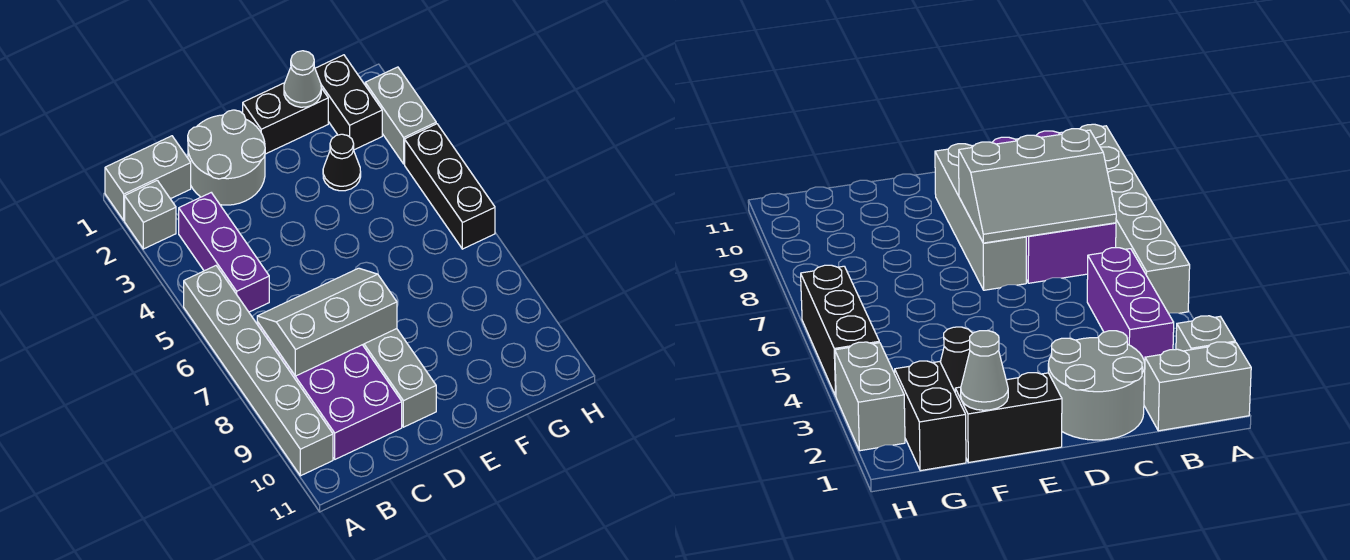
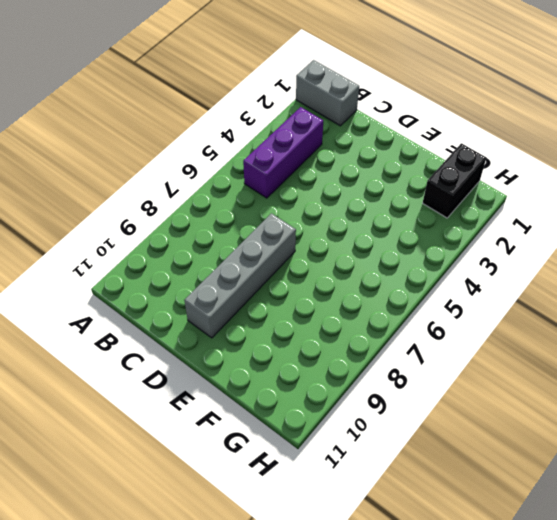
none -> grey 1x1 brick [125,180,176,249]
none -> grey 1x6 brick [184,266,333,476]
none -> purple 2x4 brick [257,322,402,459]

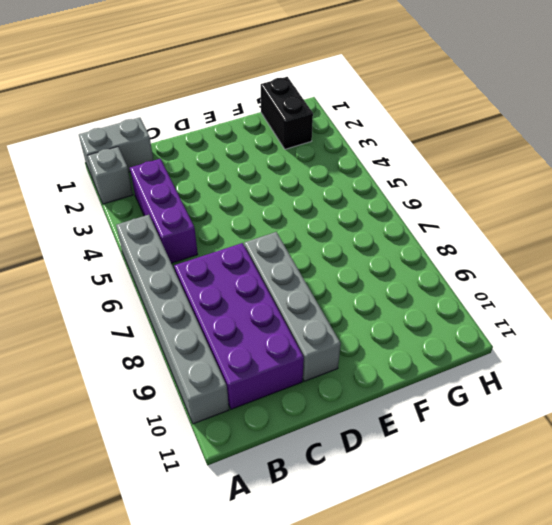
none -> grey 2x2 round brick [188,110,265,205]
none -> black 1x2 brick [243,83,328,154]
none -> black 1x1 cone [323,134,361,191]

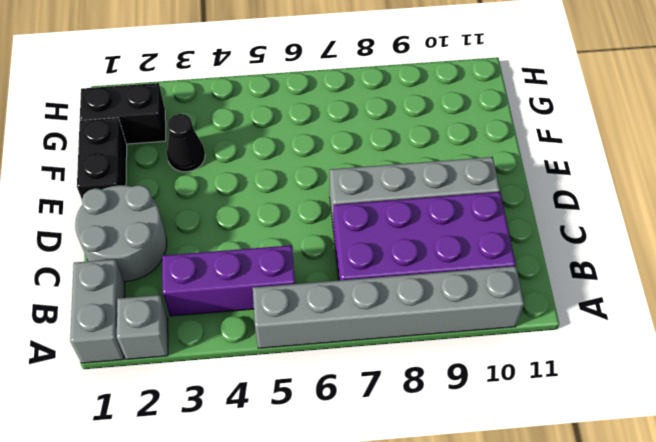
none -> grey 1x2 brick [365,67,436,164]
none -> black 1x3 brick [405,124,495,249]
none -> grey 2x3 slope [257,268,397,376]

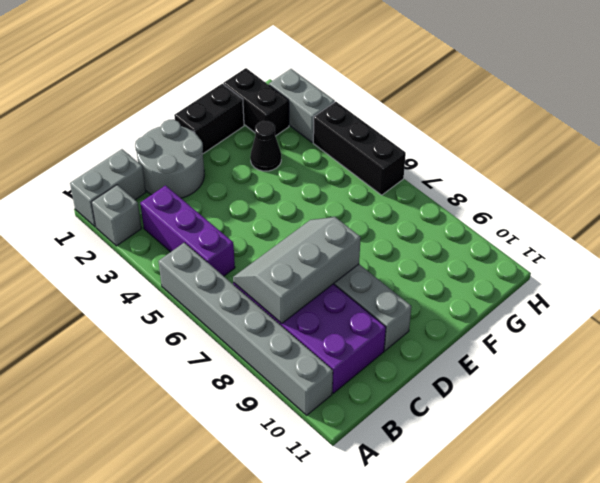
none -> grey 1x1 cone [284,51,321,107]

